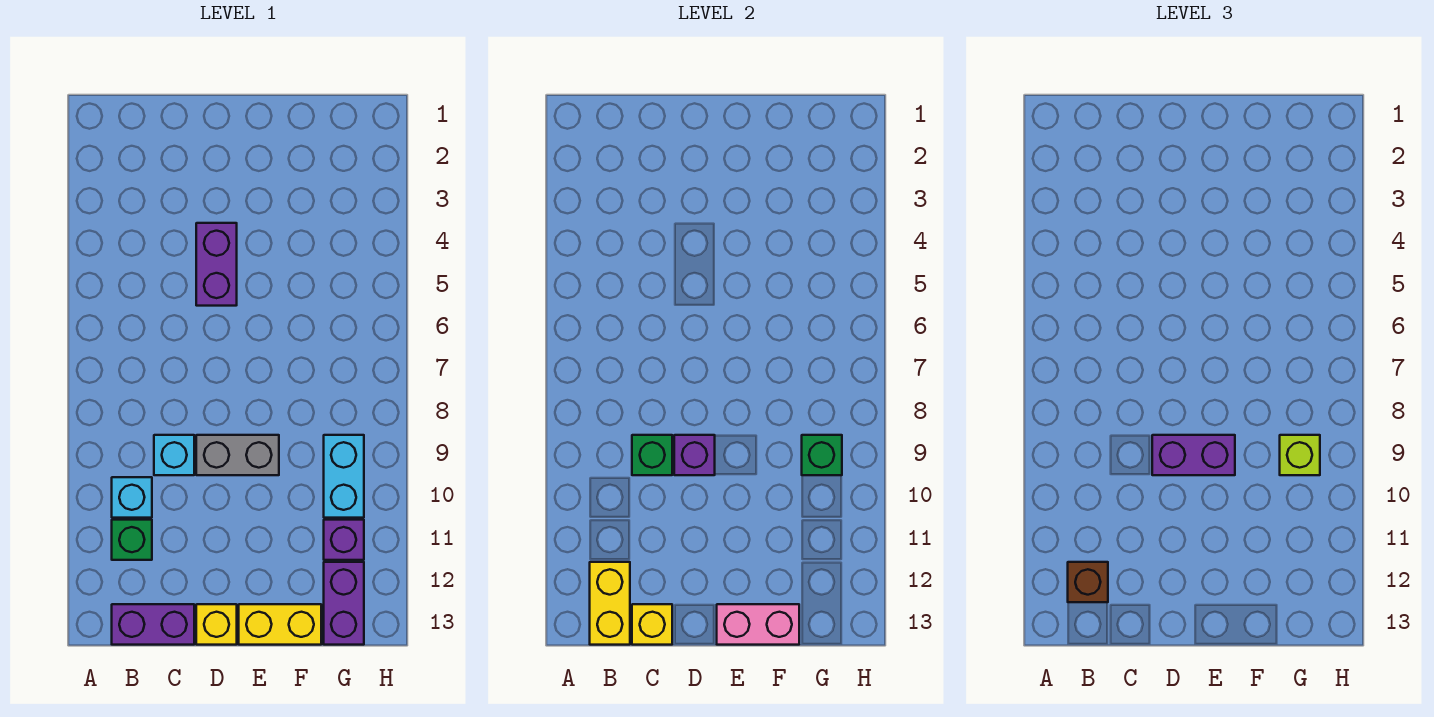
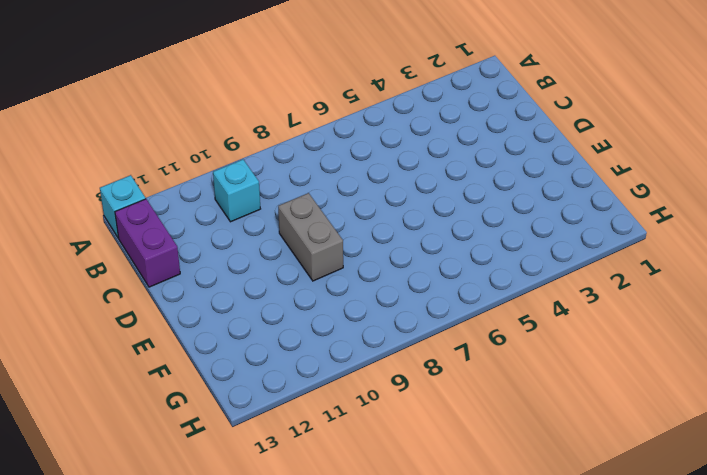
cyan 1x1 brick [100,175,146,238] -> cyan 1x1 brick moved to [154,435,194,475]
none -> green 1x1 brick [112,520,152,560]
none -> purple 1x2 brick [196,223,237,306]
none -> yellow 1x1 brick [196,604,237,645]

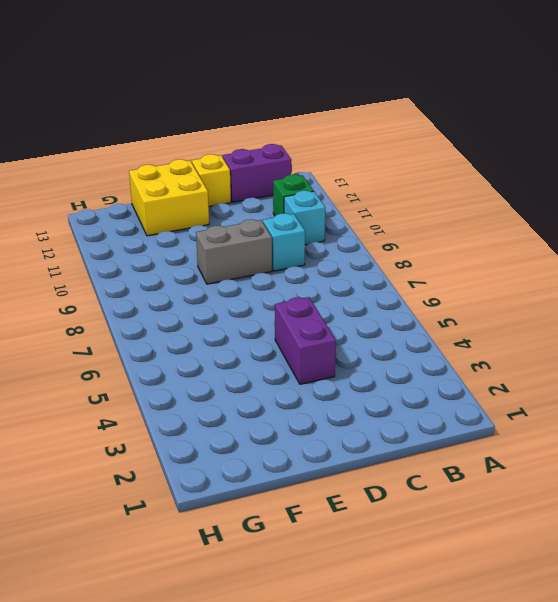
yellow 2x2 brick [129,159,209,236] -> yellow 1x2 brick [239,604,321,645]
none -> cyan 1x2 brick [324,435,364,518]
none -> purple 1x1 brick [324,520,364,560]
none -> purple 1x2 brick [324,562,364,645]

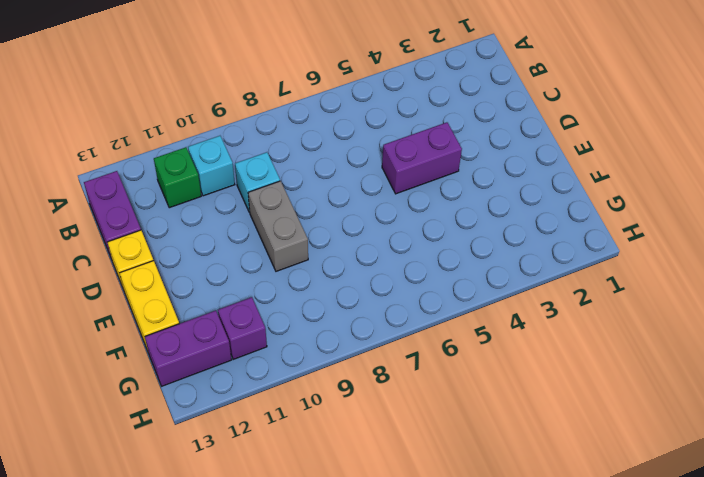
none -> cyan 1x2 brick [324,435,364,518]
none -> yellow 1x2 brick [590,562,630,645]
none -> green 1x1 brick [632,435,672,475]

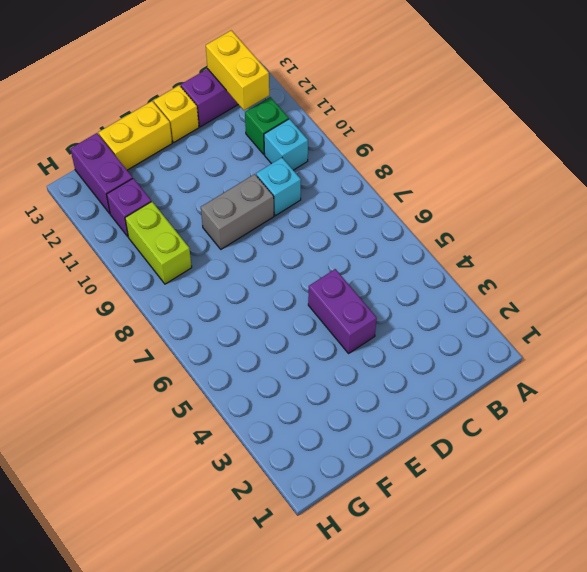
lime 1x2 brick [125,202,192,284] -> cyan 1x2 brick [324,435,364,518]
none -> green 1x1 brick [632,435,672,475]
none -> yellow 1x1 brick [632,604,672,645]
none -> purple 1x1 brick [674,435,715,475]

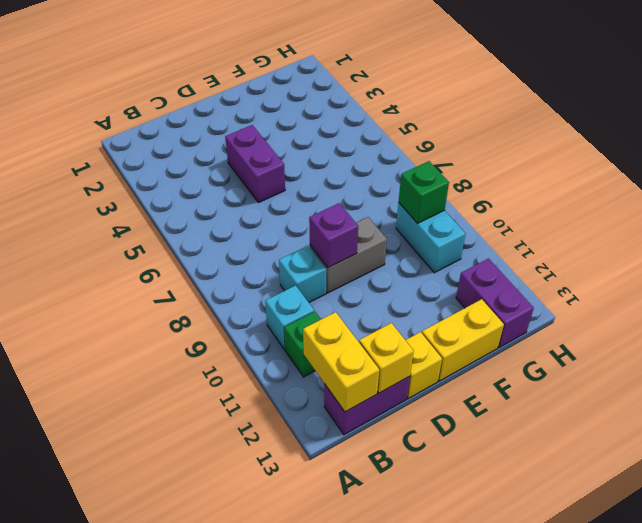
none -> purple 1x1 brick [324,520,364,560]
none -> green 1x1 brick [632,435,672,475]
none -> pink 1x2 brick [717,604,799,645]

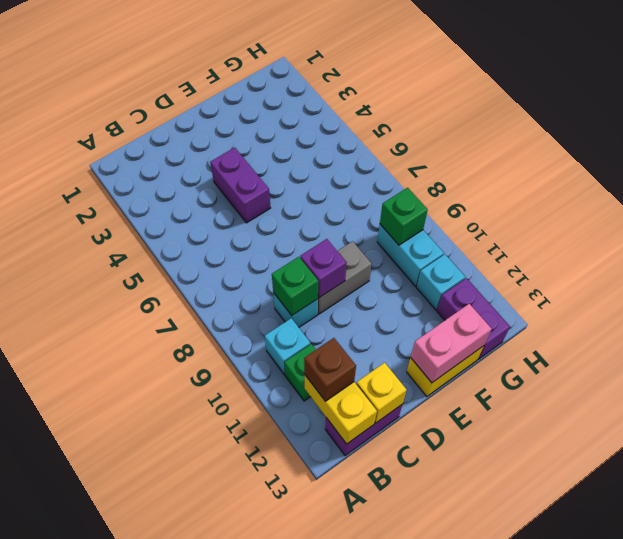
cyan 1x1 brick [417,254,465,310] -> purple 1x1 brick [324,520,364,560]
none -> yellow 1x1 brick [196,604,237,645]
none -> purple 1x2 brick [1152,435,1235,475]
none -> lime 1x1 brick [1280,435,1320,475]

